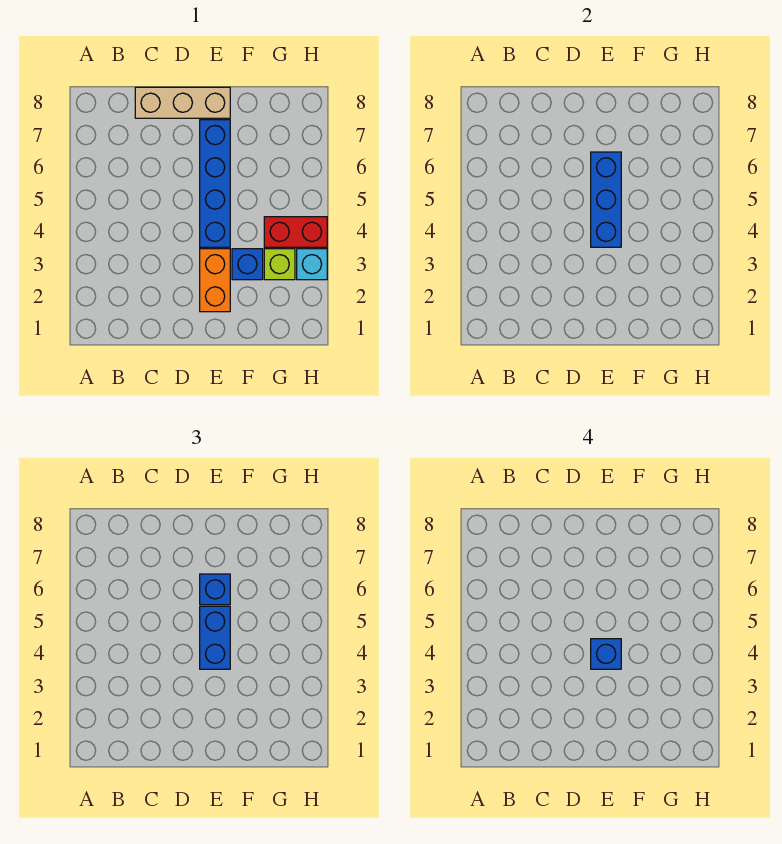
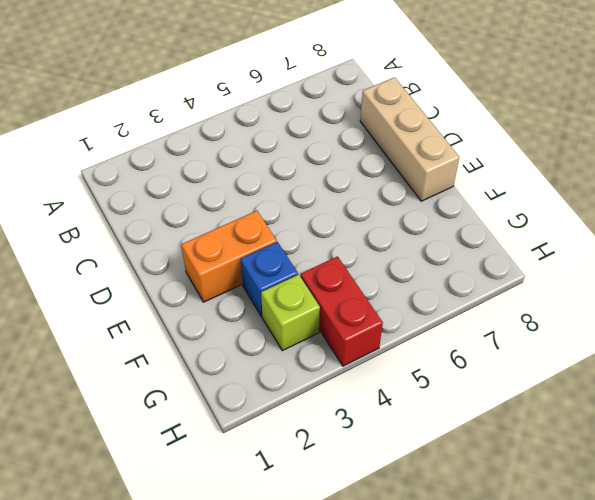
none -> blue 1x4 brick [200,120,230,247]
none -> cyan 1x1 brick [297,249,327,280]

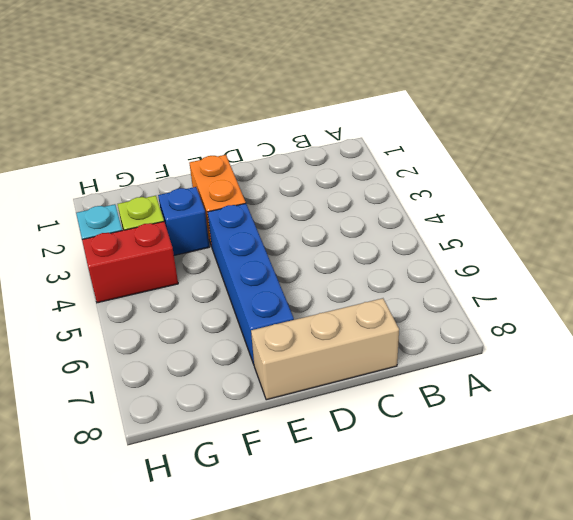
none -> blue 1x3 brick [591,152,621,247]
none -> blue 1x2 brick [200,606,230,669]

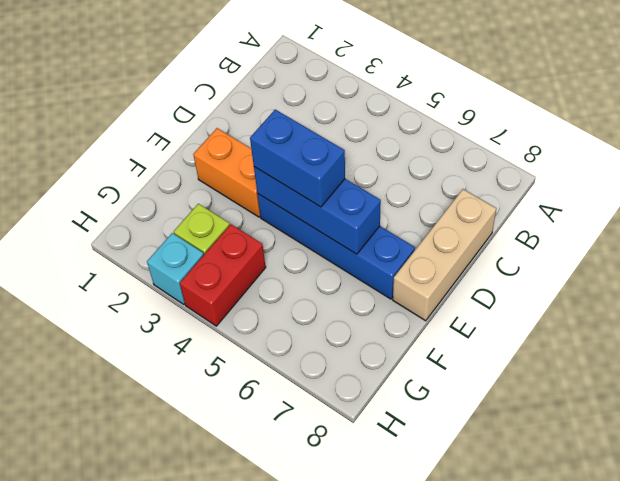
none -> blue 1x1 brick [232,249,263,280]
none -> blue 1x1 brick [200,574,230,605]

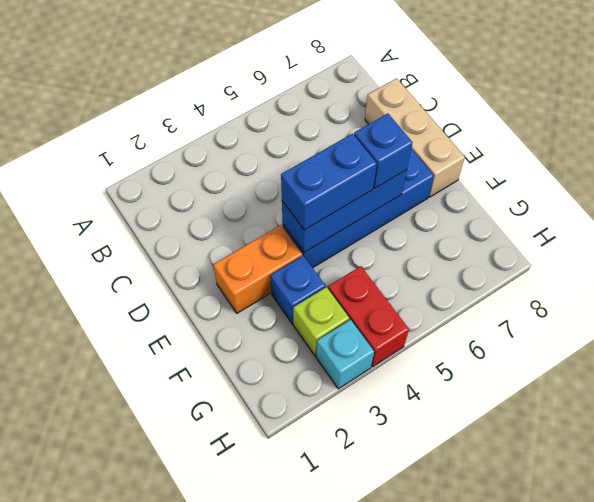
none -> blue 1x1 brick [591,639,621,669]

